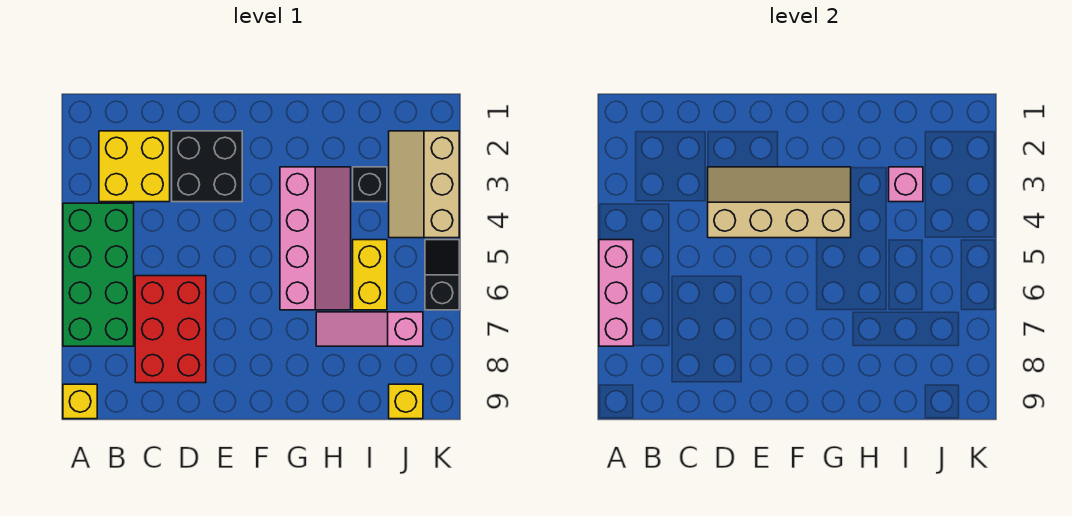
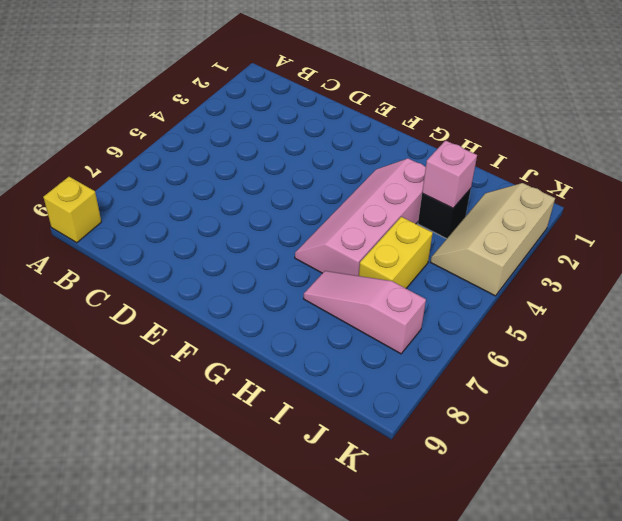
pink 2x4 slope [295,158,426,276] -> pink 2x4 slope turned to [280,167,351,310]
none -> green 2x4 brick [63,203,134,346]
none -> yellow 2x2 brick [99,131,170,202]
none -> red 2x3 brick [135,276,206,383]

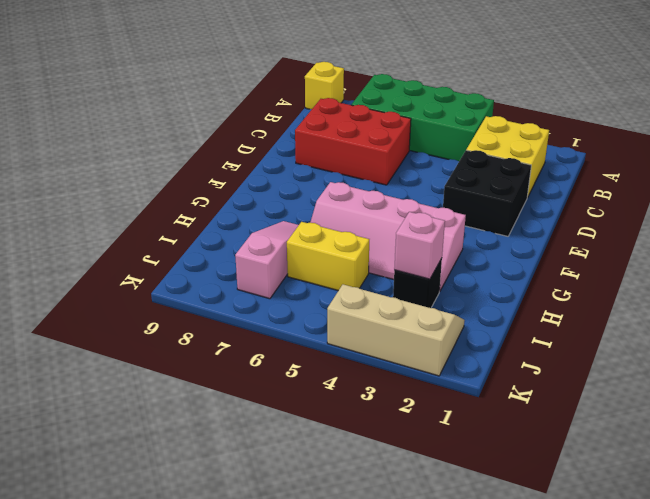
none -> yellow 1x1 brick [389,384,423,419]
none -> black 1x2 slope [425,240,459,310]
none -> pink 1x3 brick [599,240,633,346]

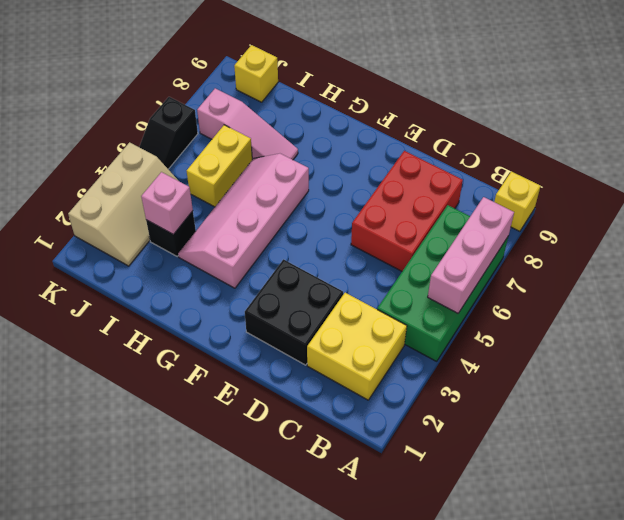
none -> tan 2x4 slope [708,167,851,238]

